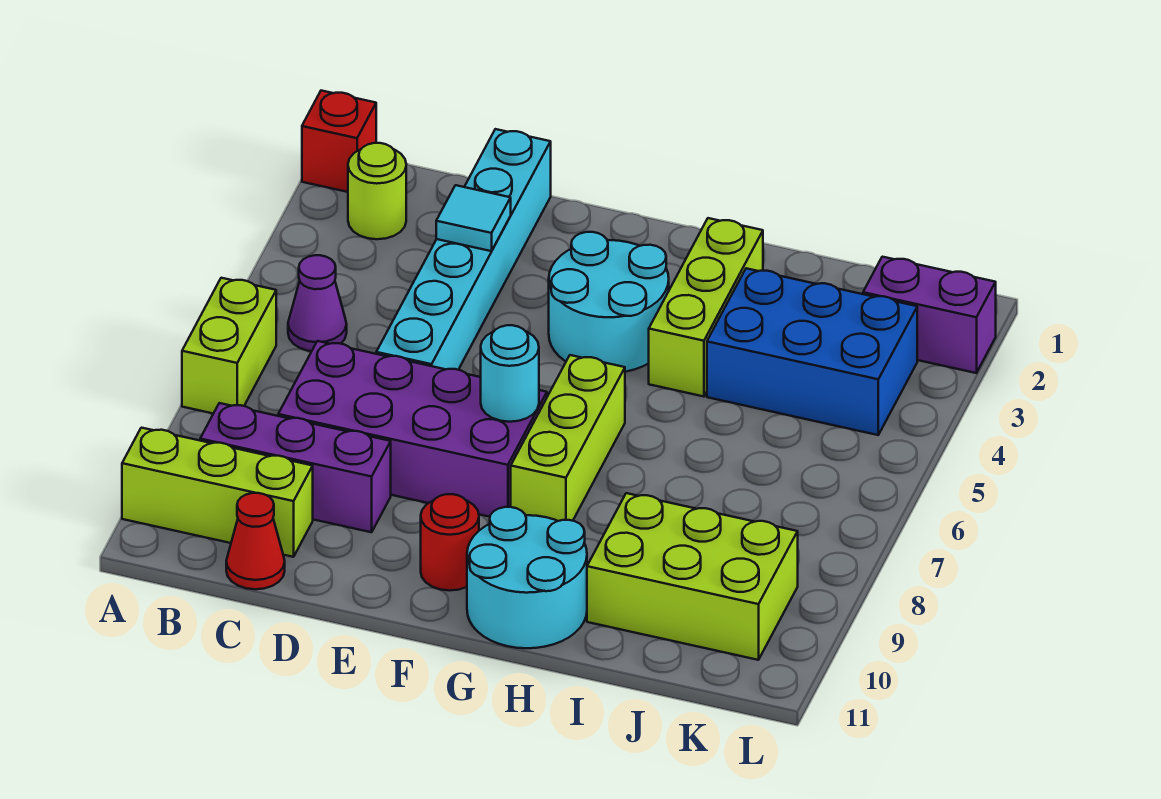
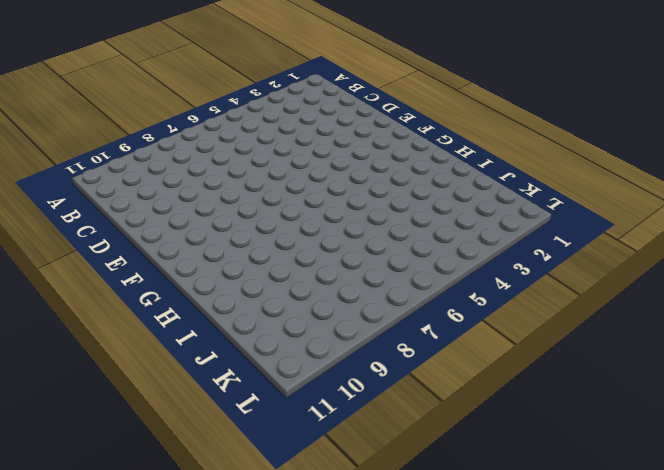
none -> red 1x1 brick [302,91,376,192]
none -> lime 1x2 brick [182,278,276,414]
none -> lime 1x3 brick [122,428,313,557]

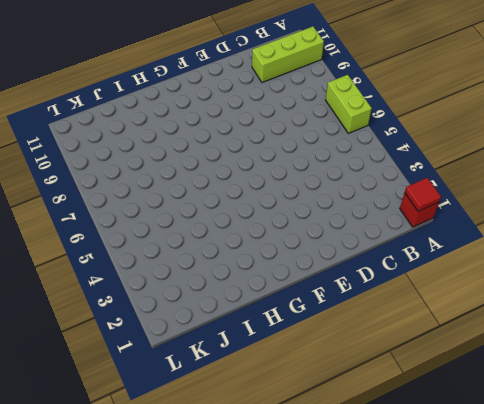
red 1x1 tile [405,178,441,211] -> none
none -> lime 1x1 round brick [348,143,406,239]
none -> purple 1x1 cone [288,255,347,351]
none -> purple 1x3 brick [200,403,391,532]

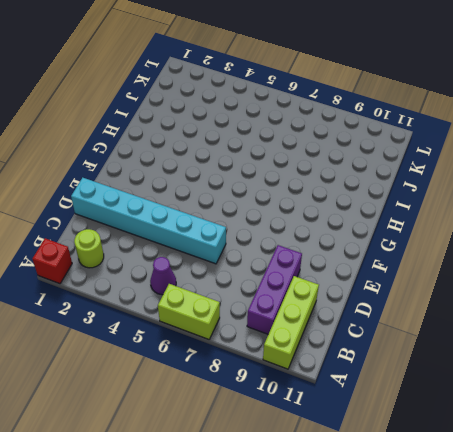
none -> purple 2x4 brick [278,341,547,517]
none -> red 1x1 cone [226,493,285,589]
none -> cyan 2x2 round brick [549,232,669,372]

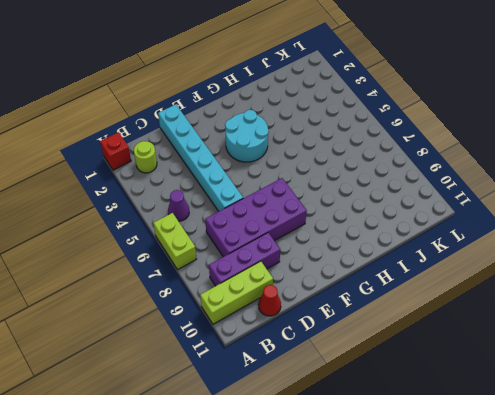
none -> red 1x1 round brick [421,494,479,591]
none -> lime 1x3 brick [511,355,625,521]
none -> cyan 2x2 round brick [467,507,587,648]

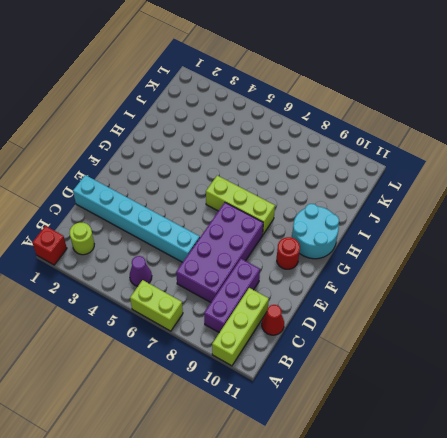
none -> cyan 2x2 round brick [549,232,669,372]
none -> lime 1x3 brick [649,218,763,397]
none -> blue 2x3 brick [707,268,917,435]

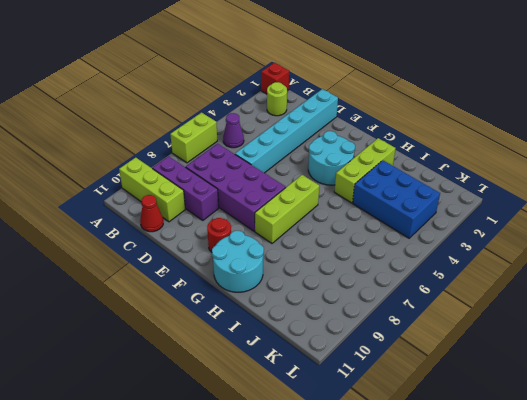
none -> lime 2x3 brick [587,493,798,660]
none -> purple 1x2 brick [863,257,996,373]
none -> cyan 1x1 tile [436,185,511,251]

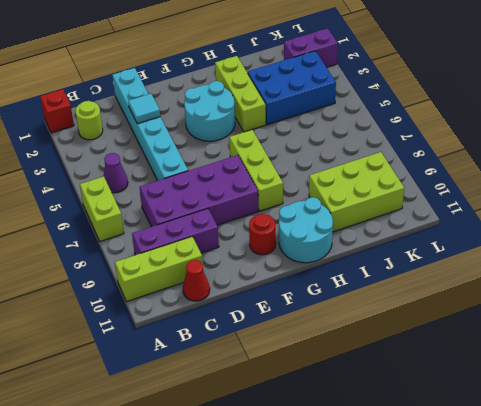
none -> cyan 1x1 round brick [481,325,539,422]

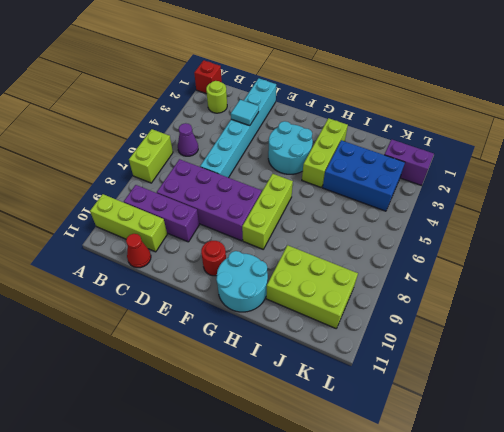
none -> cyan 1x1 round brick [481,325,539,422]

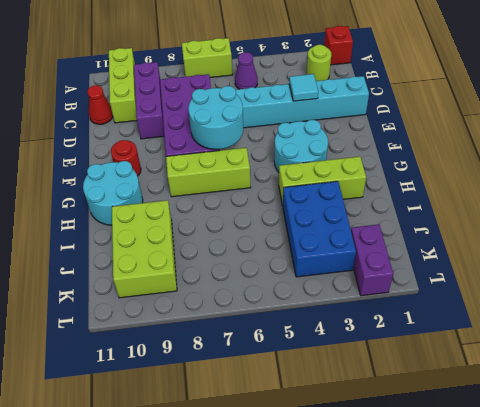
cyan 2x2 round brick [188,86,243,149] -> cyan 1x1 round brick [481,325,539,422]

